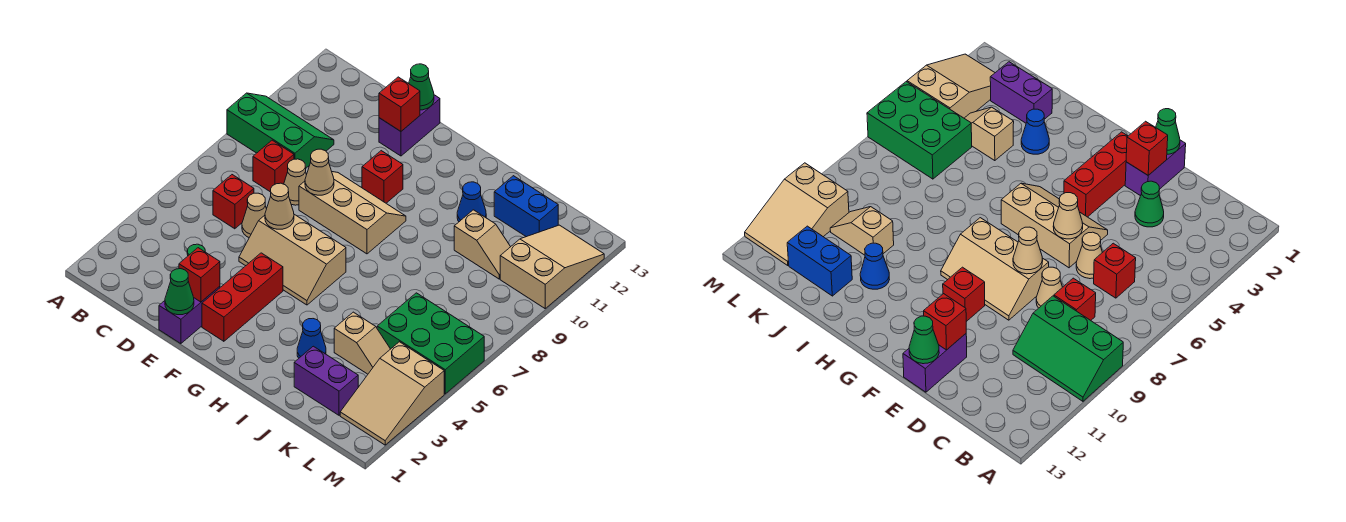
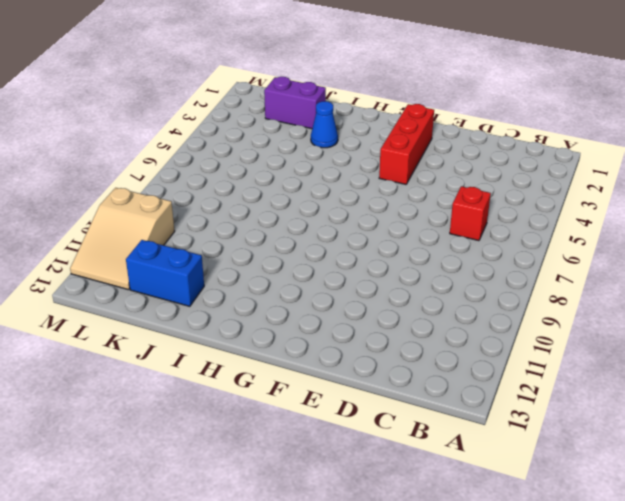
none -> green 2x3 slope [227,93,334,168]
none -> red 1x1 brick [253,140,294,192]
none -> green 1x1 cone [1135,181,1164,227]

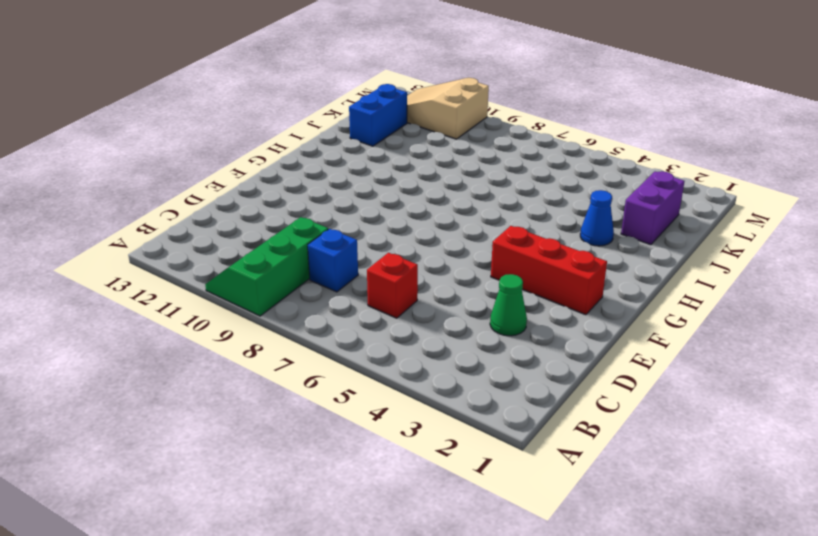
blue 1x1 brick [308,229,358,292] -> red 1x1 brick [253,140,294,192]
none -> tan 1x1 cone [242,193,266,237]
none -> tan 1x1 cone [284,159,306,205]
none -> purple 1x2 brick [159,286,220,344]

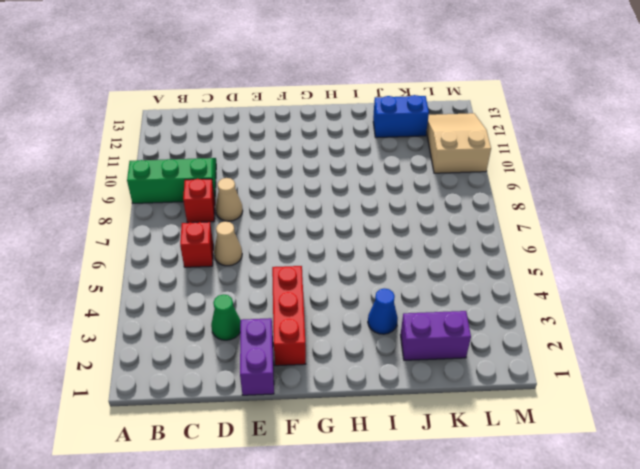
none -> tan 2x3 slope [239,214,346,305]
none -> tan 2x3 slope [299,172,406,254]
none -> purple 1x2 brick [379,95,440,156]

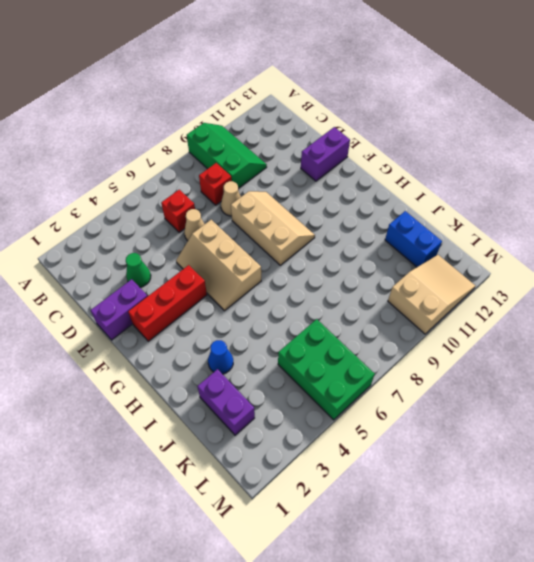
none -> red 1x1 brick [362,151,403,203]
none -> blue 1x1 cone [457,182,486,222]
none -> tan 1x2 slope [334,312,390,374]

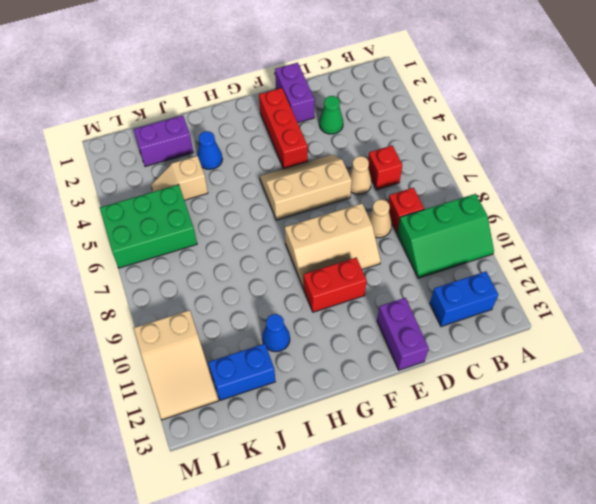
blue 1x2 brick [430,271,498,327] -> none
red 1x2 brick [304,258,367,312] -> red 1x1 brick [362,151,403,203]
none -> tan 1x2 slope [454,210,510,279]
none -> tan 2x3 slope [340,342,444,445]
none -> green 1x1 cone [165,269,194,315]

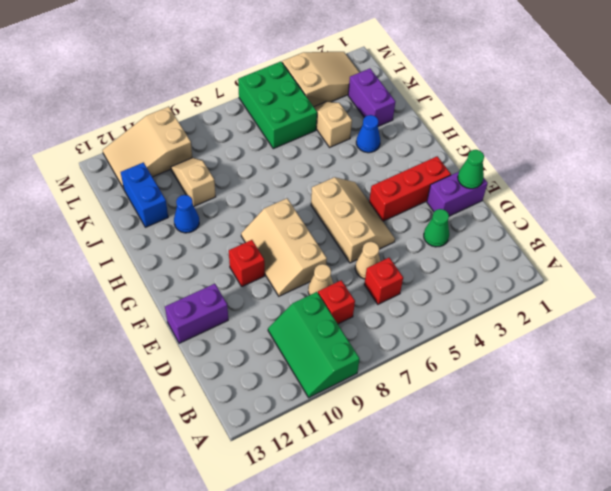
none -> red 1x1 brick [179,248,220,302]
none -> tan 1x1 cone [265,183,294,229]
none -> tan 1x1 cone [305,149,334,195]

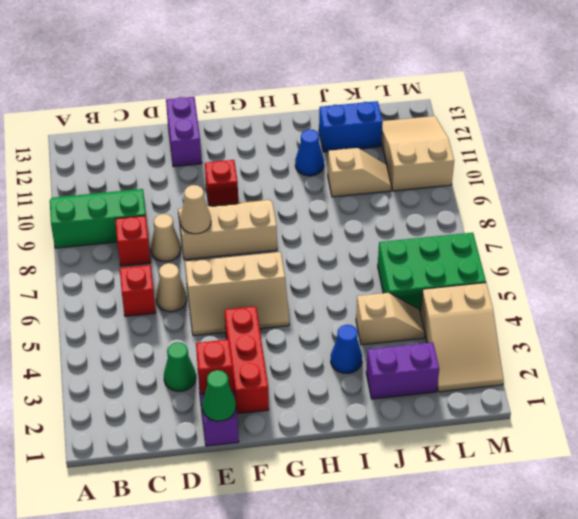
none -> tan 1x1 cone [265,183,294,229]
none -> red 1x1 brick [379,77,420,131]
none -> green 1x1 cone [409,64,434,110]

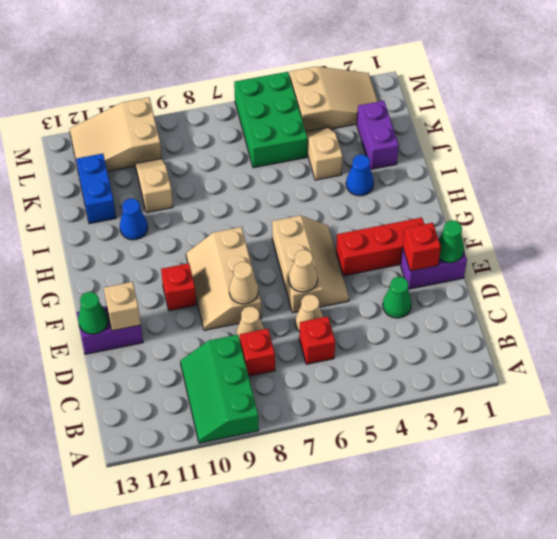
tan 1x1 brick [104,282,141,331] -> red 1x1 brick [379,77,420,131]

